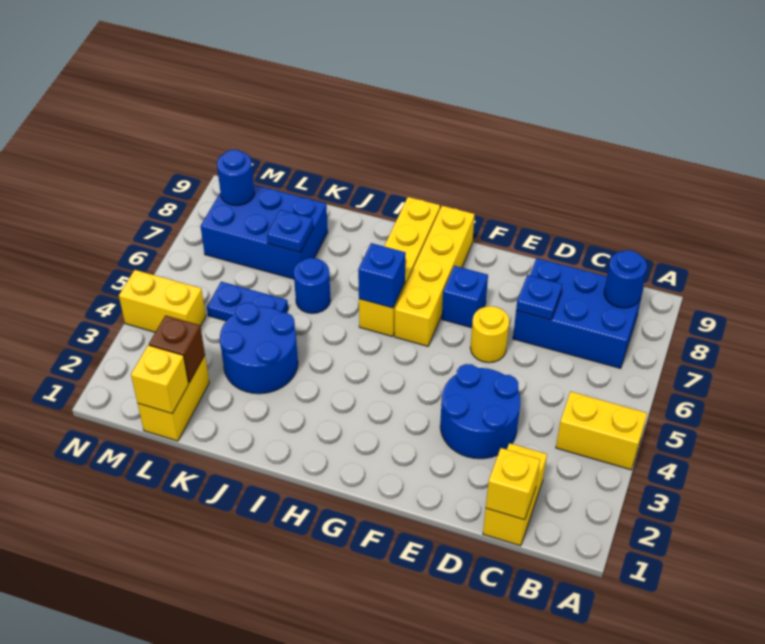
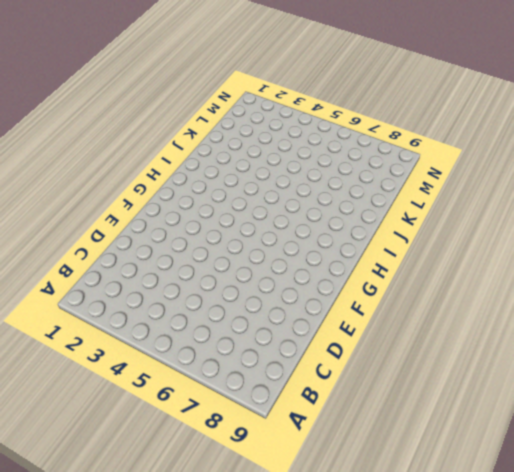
none -> yellow 1x2 brick [556,392,647,470]
none -> blue 2x3 brick [513,258,644,368]
none -> yellow 1x2 brick [483,443,547,546]

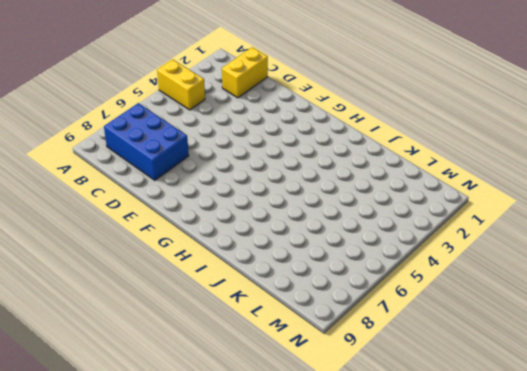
none -> blue 2x2 round brick [440,364,520,459]
none -> yellow 1x1 round brick [470,306,509,363]
none -> blue 1x1 brick [442,266,488,328]

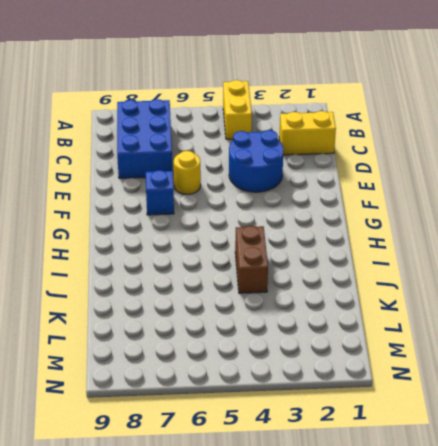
brown 1x2 brick [235,226,268,293] -> blue 2x2 round brick [220,303,298,394]
none -> yellow 1x4 brick [395,206,475,346]
none -> yellow 1x4 brick [359,197,440,337]
none -> blue 1x1 round brick [294,258,331,313]

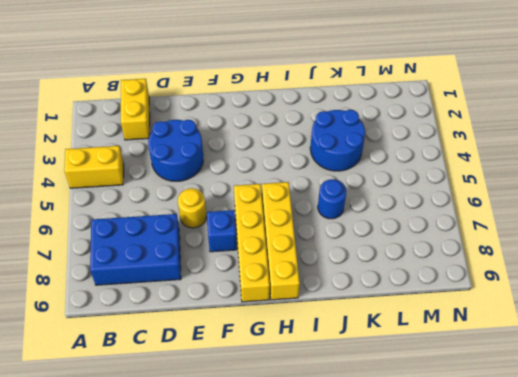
none -> blue 1x2 plate [207,282,288,321]
none -> blue 2x3 brick [200,185,328,279]
none -> yellow 1x2 brick [138,356,209,441]

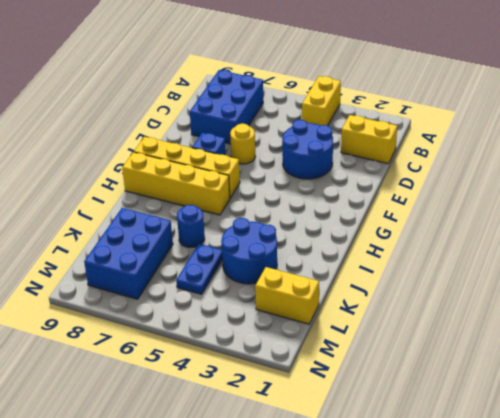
none -> yellow 1x2 brick [119,270,206,332]
none -> blue 1x1 round brick [604,250,647,308]
none -> yellow 1x1 brick [486,448,540,520]

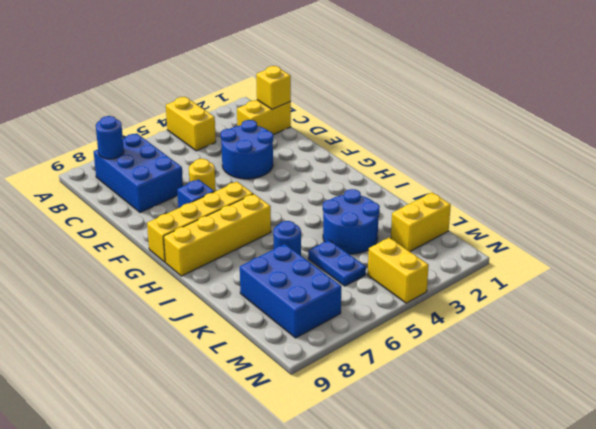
none -> blue 1x1 plate [516,275,562,320]
none -> blue 1x1 brick [358,243,406,308]
none -> blue 1x1 plate [267,210,313,252]

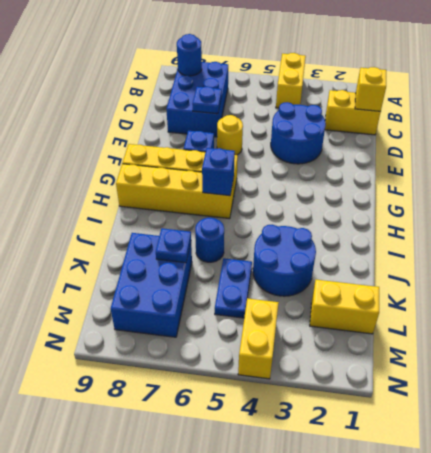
none -> yellow 1x1 brick [131,345,189,414]
none -> brown 1x1 brick [149,315,205,383]
none -> blue 1x1 round brick [217,150,255,206]

